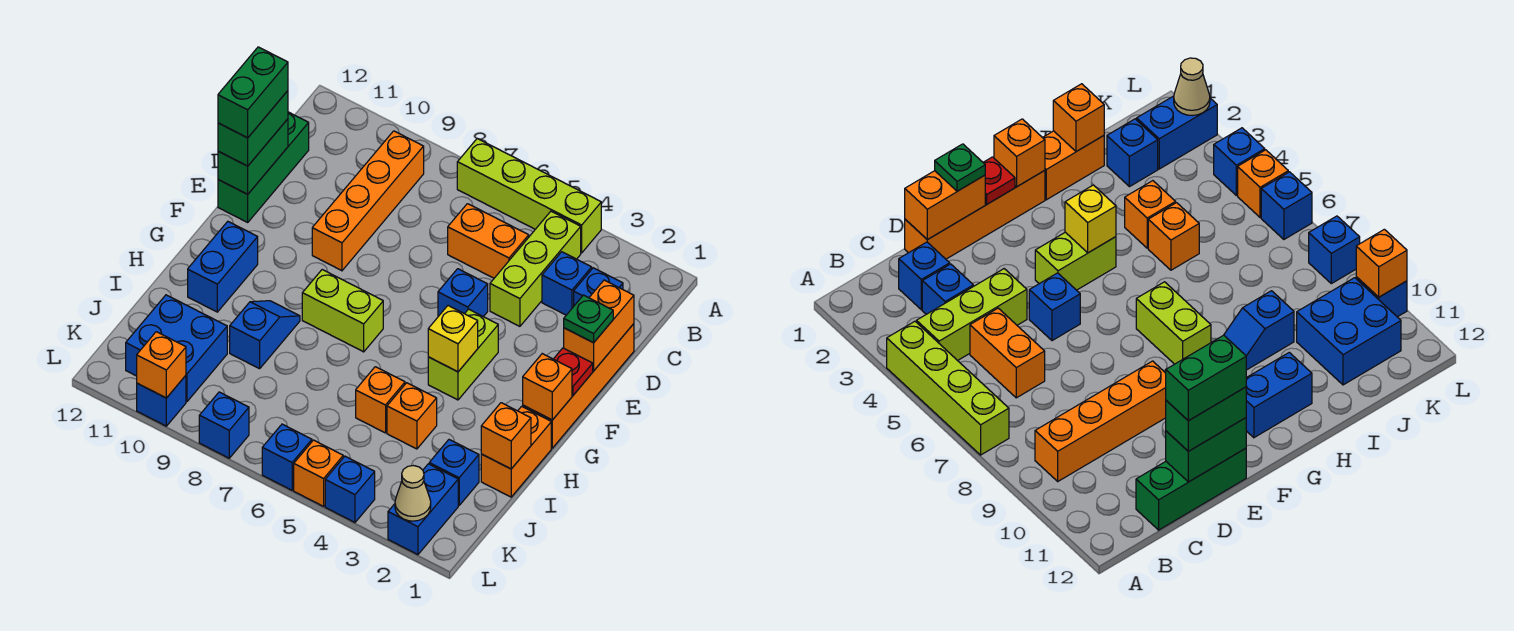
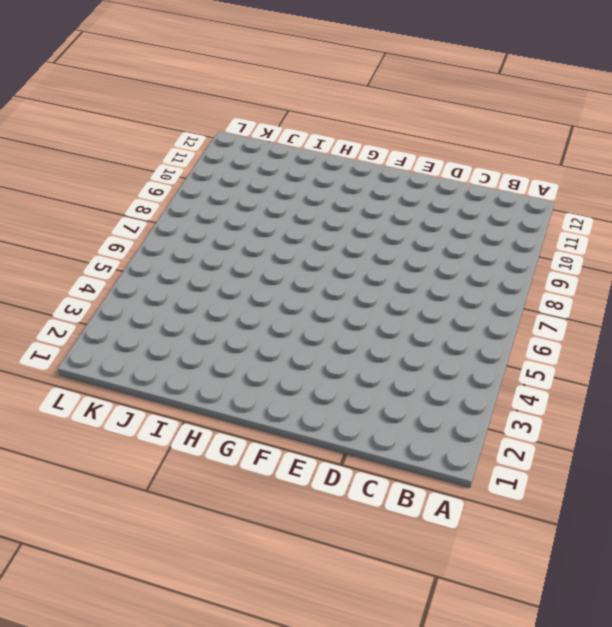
none -> lime 1x4 brick [457,139,601,253]
none -> lime 1x3 brick [490,211,581,326]
none -> orange 1x4 brick [312,131,424,271]
none -> blue 1x1 brick [574,268,623,306]

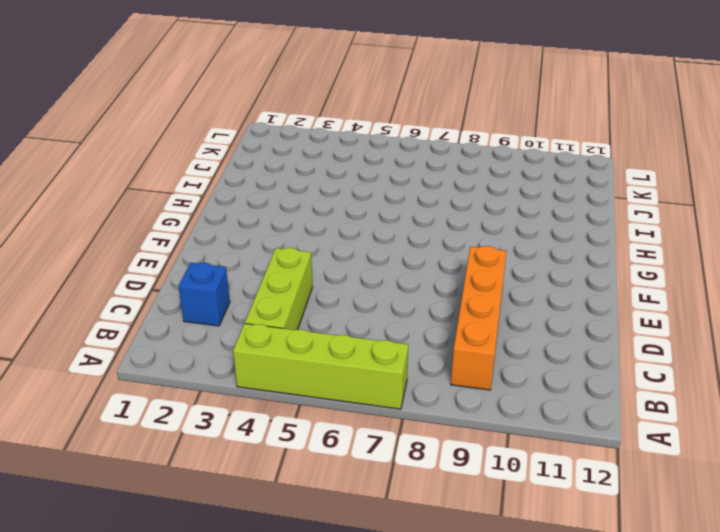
none -> blue 1x1 brick [542,252,592,315]
none -> orange 1x2 brick [448,204,529,278]
none -> green 1x3 brick [218,112,309,222]
none -> orange 1x4 brick [523,324,634,448]

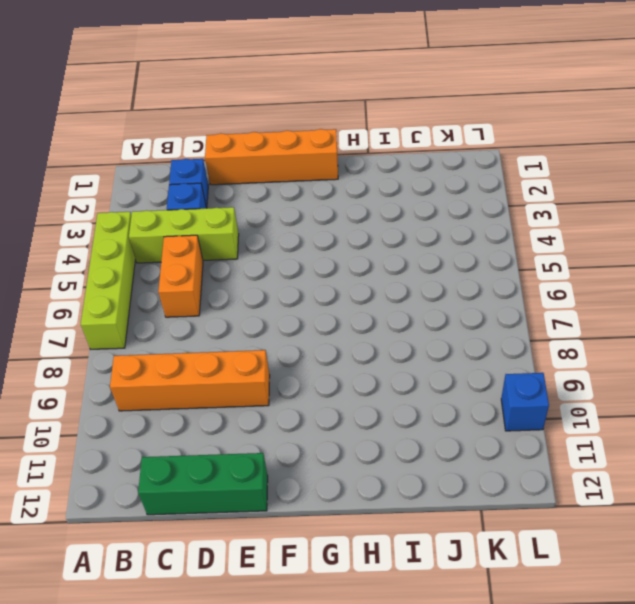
none -> blue 1x1 brick [438,269,488,317]
none -> lime 1x2 brick [428,309,498,400]
none -> lime 1x2 brick [302,270,383,352]
none -> blue 1x2 brick [188,222,258,312]

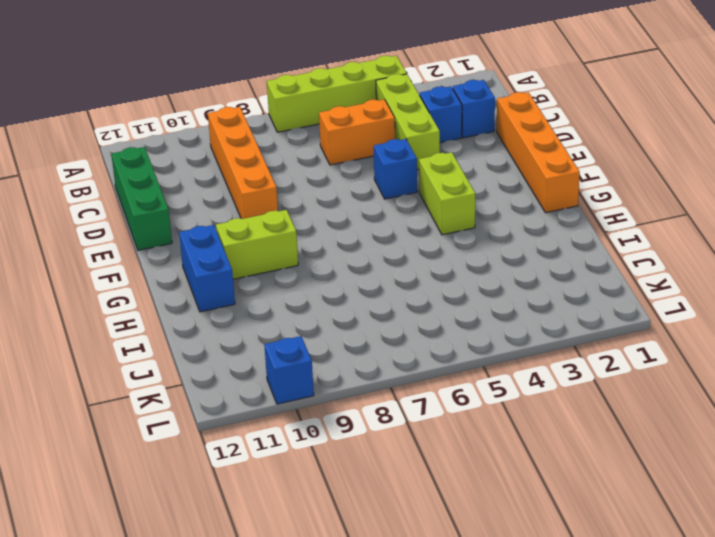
lime 1x2 brick [216,210,298,279] -> lime 1x2 brick moved to [302,270,383,352]
none -> orange 1x2 brick [481,406,551,497]
none -> blue 1x2 slope [230,301,300,369]
none -> orange 1x1 brick [387,383,437,449]
none -> orange 1x1 brick [356,367,405,433]

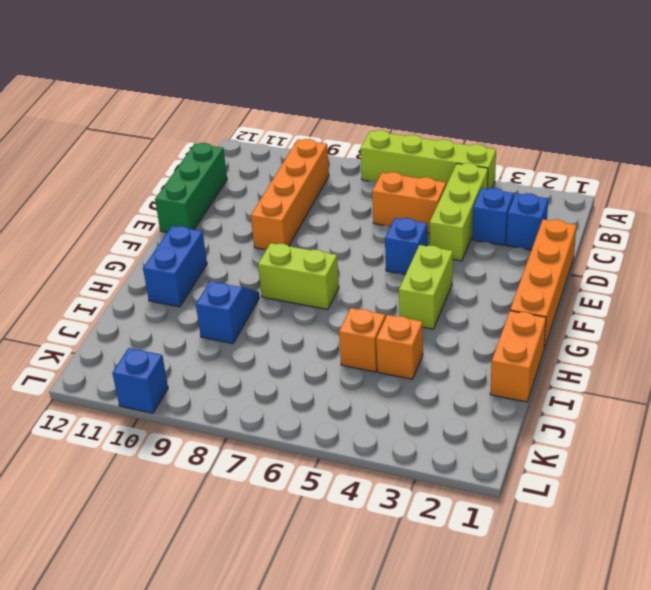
none -> blue 1x1 brick [429,440,479,505]
none -> blue 2x2 brick [126,295,227,402]
none -> blue 1x2 brick [388,464,458,555]
none -> blue 1x1 brick [325,456,375,522]

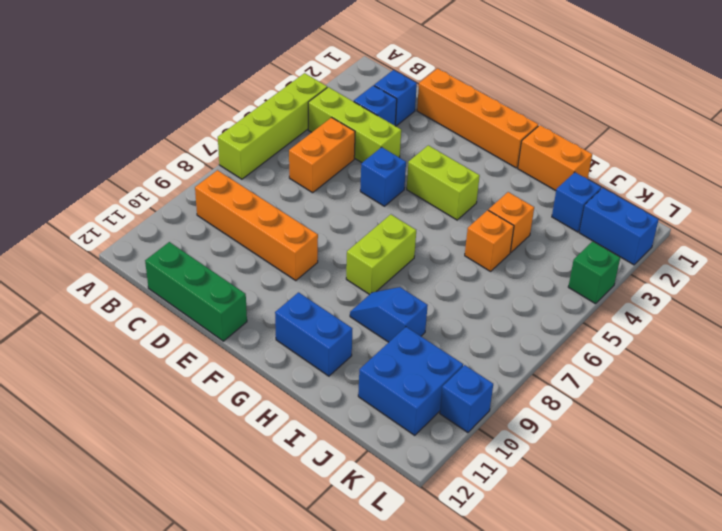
green 1x1 brick [568,241,620,304] -> blue 1x1 brick [325,456,375,522]
none -> orange 1x1 brick [294,440,343,506]
none -> blue 1x1 brick [262,424,312,490]
none -> blue 1x1 brick [199,392,249,458]
none -> orange 1x2 brick [564,280,634,371]

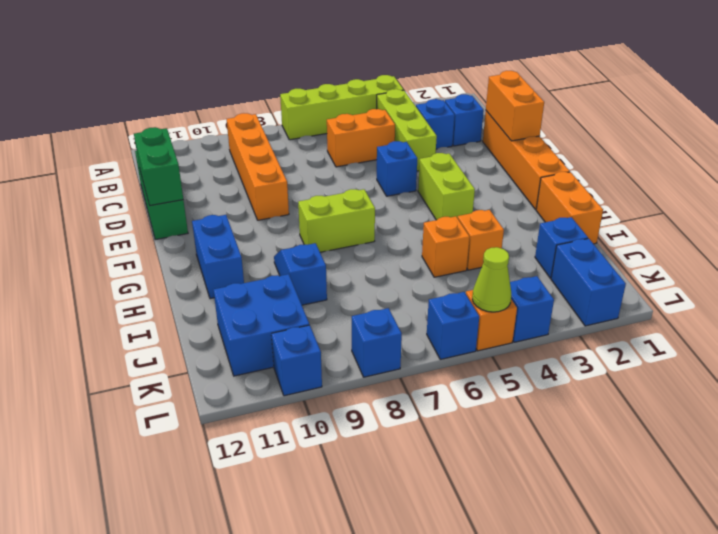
lime 1x1 cone [472,247,511,312] -> none
none -> red 1x1 plate [554,348,593,395]
none -> orange 1x1 brick [523,354,572,420]
none -> yellow 1x1 brick [428,306,478,372]
none -> orange 1x1 brick [481,403,531,469]

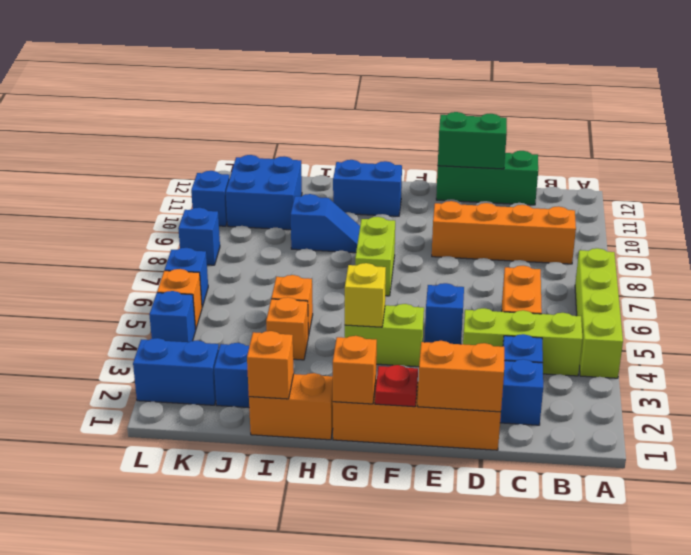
none -> tan 1x1 cone [395,466,431,521]
none -> orange 1x1 brick [137,332,186,398]
none -> green 1x2 brick [218,91,288,166]
none -> green 1x1 plate [564,295,613,343]

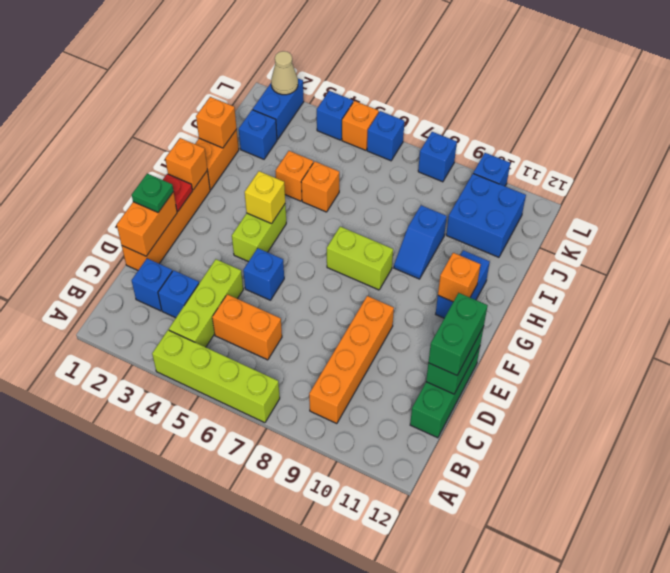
orange 1x1 brick [438,253,481,302] -> orange 1x1 brick moved to [137,332,186,398]
none -> green 1x2 brick [218,47,288,138]

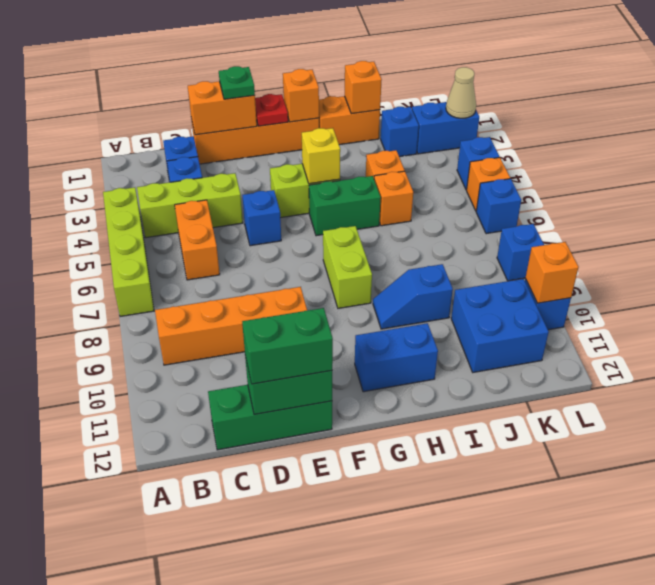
green 1x2 brick [309,176,381,236] -> green 1x2 brick moved to [218,47,288,138]

